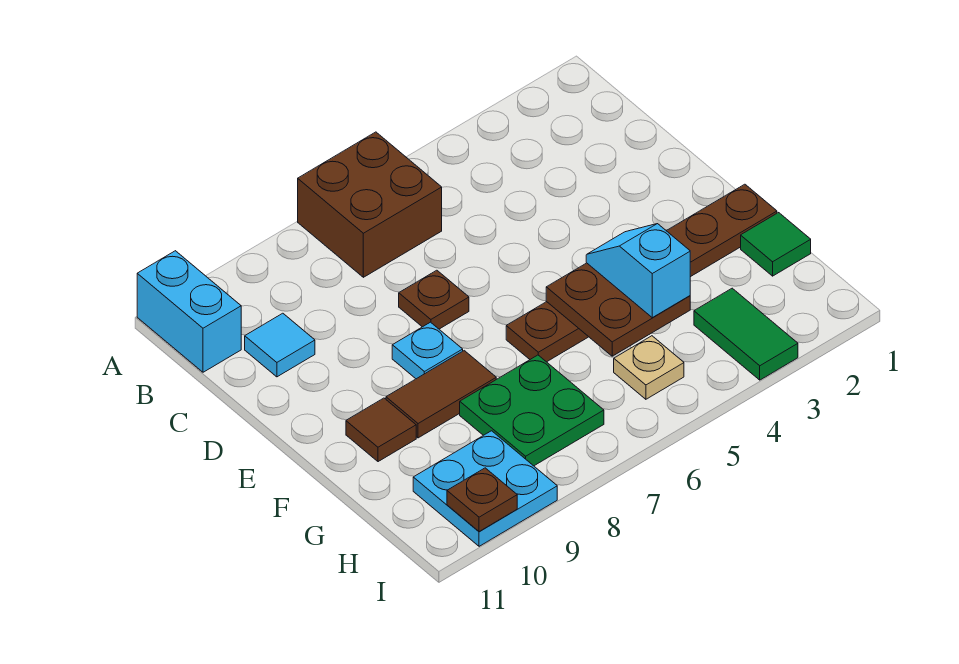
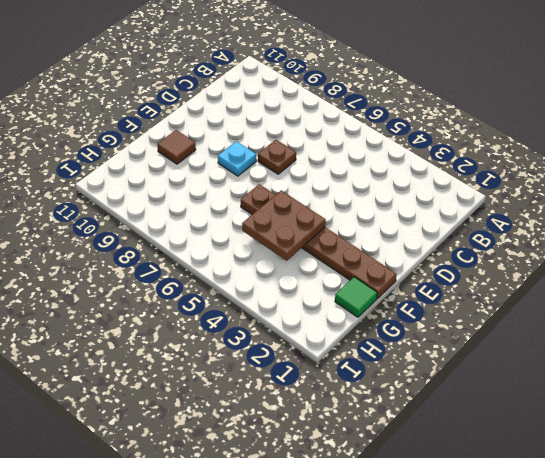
none -> brown 2x2 brick [298,132,442,277]
none -> cyan 1x2 brick [137,251,241,372]
none -> cyan 1x1 tile [245,313,315,377]

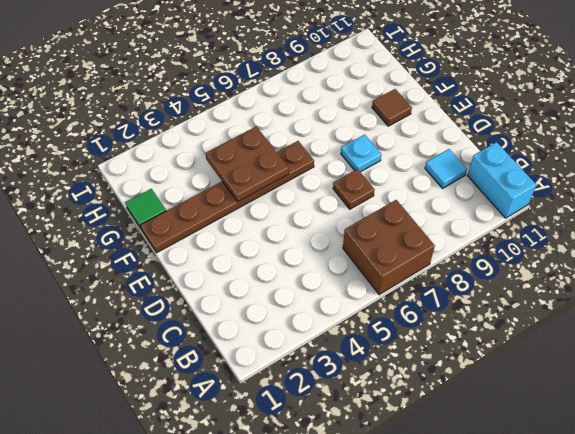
none -> brown 1x2 tile [386,351,496,438]
none -> green 2x2 plate [460,355,604,466]
none -> green 1x2 tile [694,288,798,380]

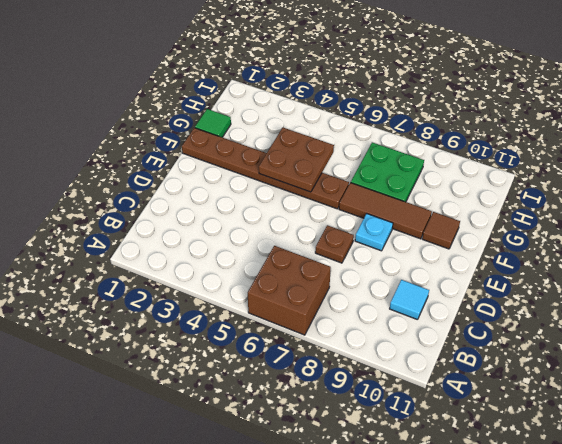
brown 1x3 tile [339,183,432,239] -> brown 1x2 tile [386,351,496,438]
none -> cyan 1x2 brick [137,251,241,372]
none -> green 1x2 tile [694,288,798,380]
none -> tan 1x1 plate [614,336,684,399]

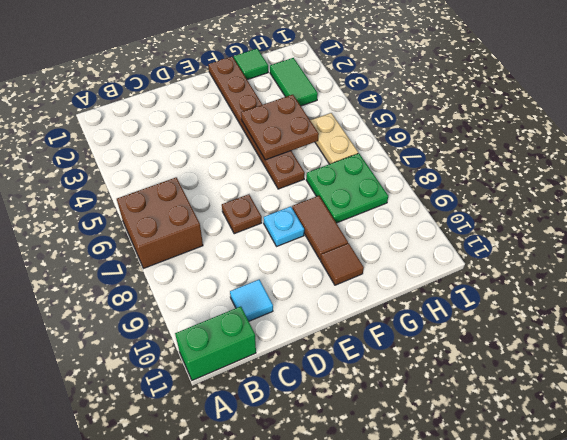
green 1x2 brick [175,306,256,380] -> cyan 1x2 brick [137,251,241,372]
green 1x2 tile [270,58,318,106] -> green 1x2 tile turned to [694,288,798,380]
tan 1x2 plate [310,113,358,164] -> tan 1x1 plate [614,336,684,399]
none -> cyan 2x2 plate [413,431,557,546]
none -> brown 1x1 plate [447,468,517,532]
none -> cyan 1x2 slope [586,224,690,318]

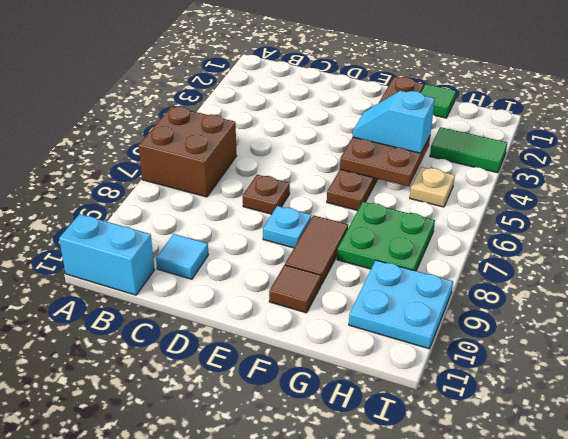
none -> brown 1x1 plate [447,468,517,532]

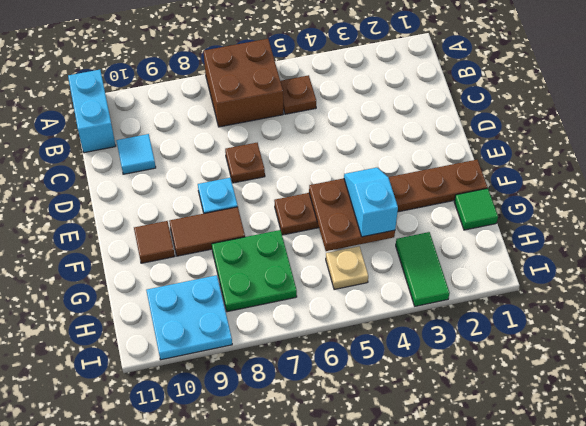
brown 1x1 plate [280,75,316,114] -> brown 1x1 plate moved to [447,468,517,532]

